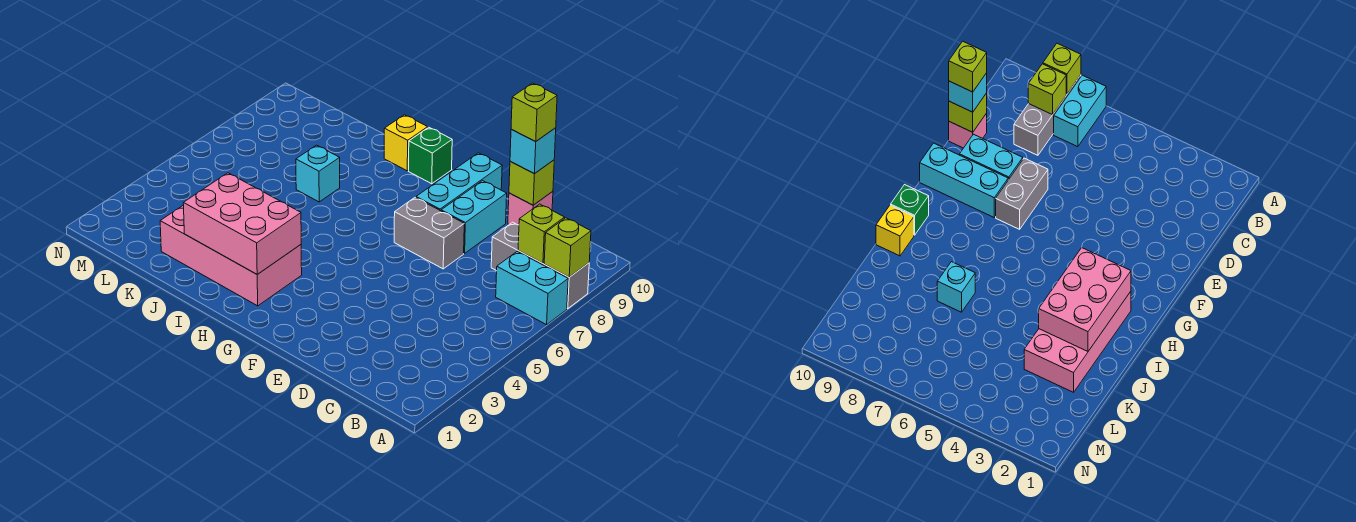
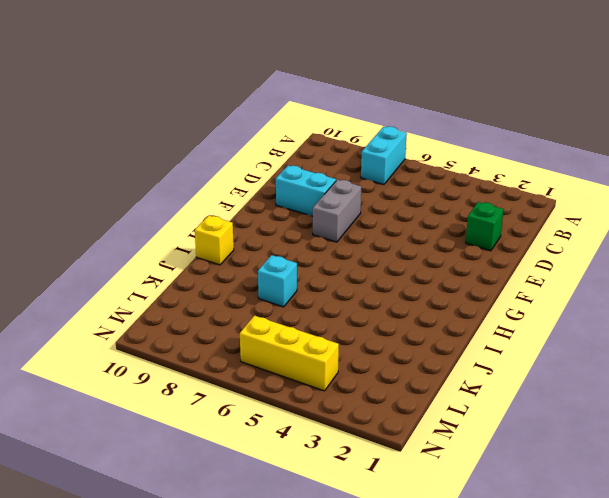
green 1x1 brick [466,202,504,251] -> green 1x1 brick moved to [408,127,452,184]
yellow 1x3 brick [240,316,339,391] -> none
none -> grey 1x3 brick [491,222,589,309]
none -> pink 1x1 brick [508,191,553,225]
none -> cyan 1x3 brick [416,153,502,211]

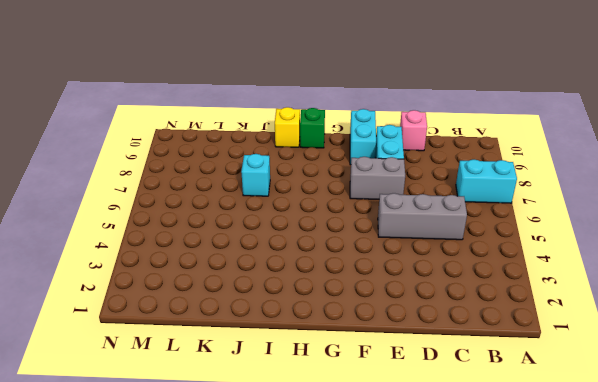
grey 1x3 brick [378,193,467,240] -> grey 1x3 brick moved to [491,222,589,309]
cyan 1x2 brick [350,109,376,165] -> cyan 1x3 brick [416,153,502,211]
none -> pink 2x4 brick [160,205,302,306]
none -> lime 1x1 brick [544,218,591,277]
none -> lime 1x1 brick [518,204,565,263]

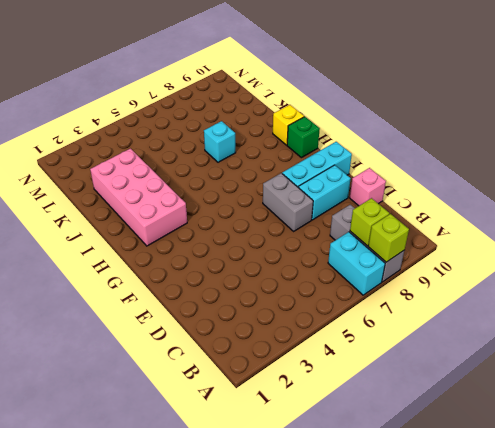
none -> lime 1x1 brick [509,160,554,205]
none -> pink 2x3 brick [183,173,301,274]
none -> cyan 1x1 brick [510,128,556,174]

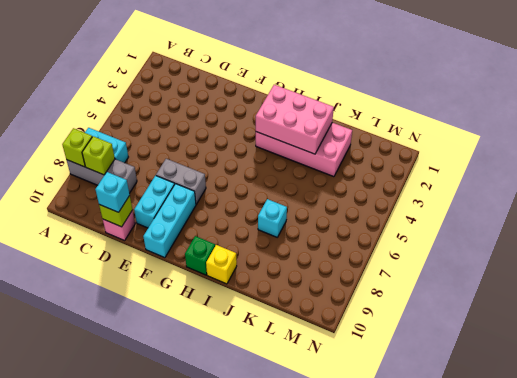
none -> lime 1x1 brick [511,83,557,141]

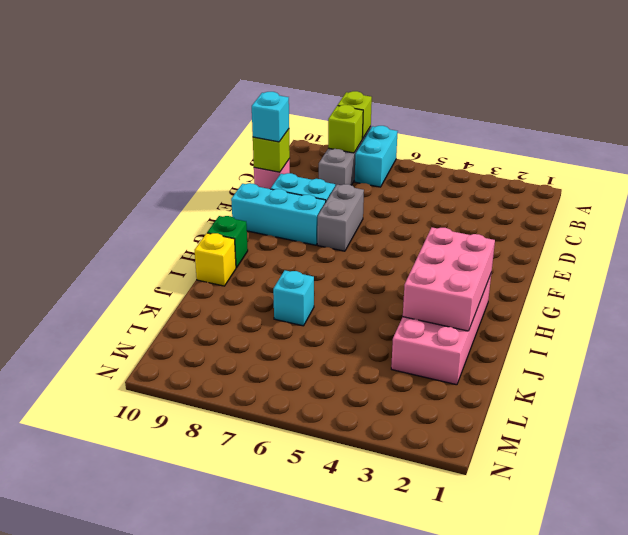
none -> lime 1x1 brick [511,83,557,141]

